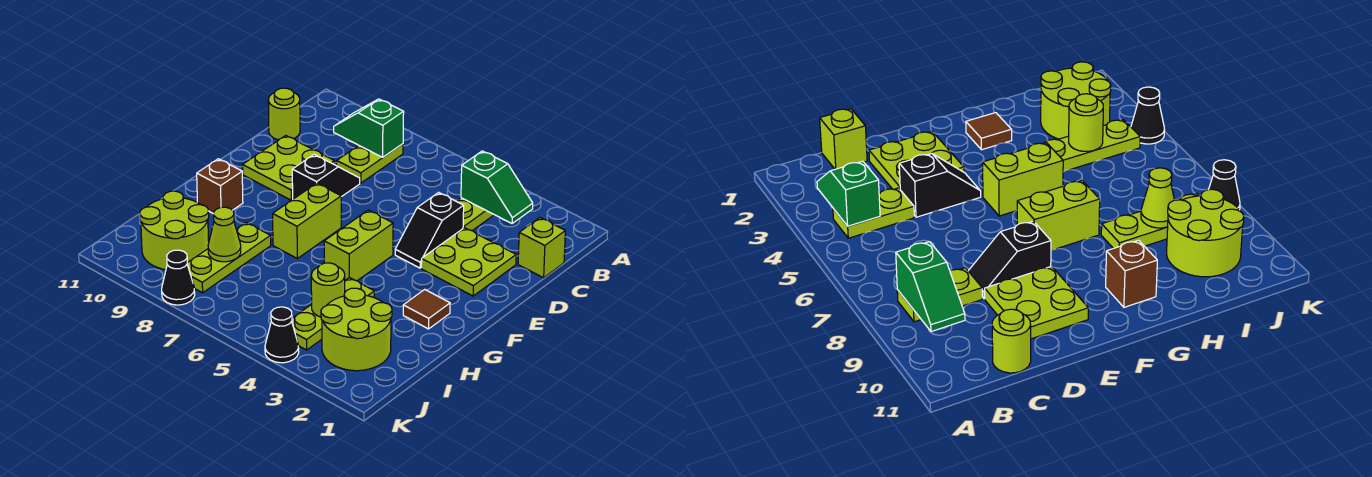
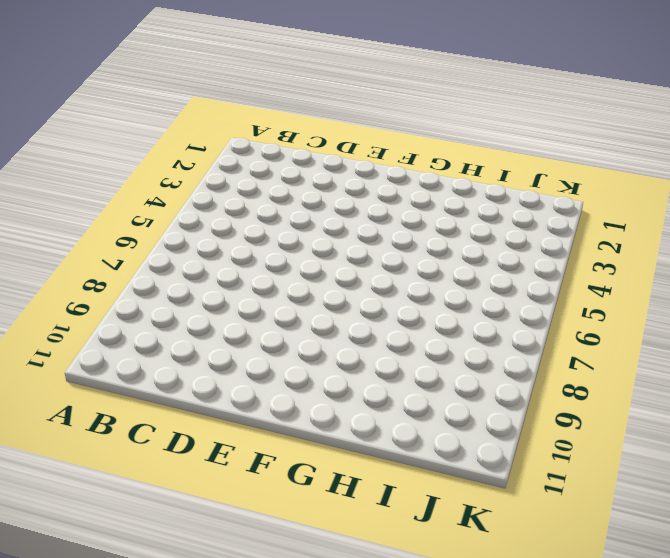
none -> lime 1x2 plate [456,198,494,231]
none -> lime 1x2 plate [337,144,403,183]
none -> lime 1x1 brick [518,218,565,278]

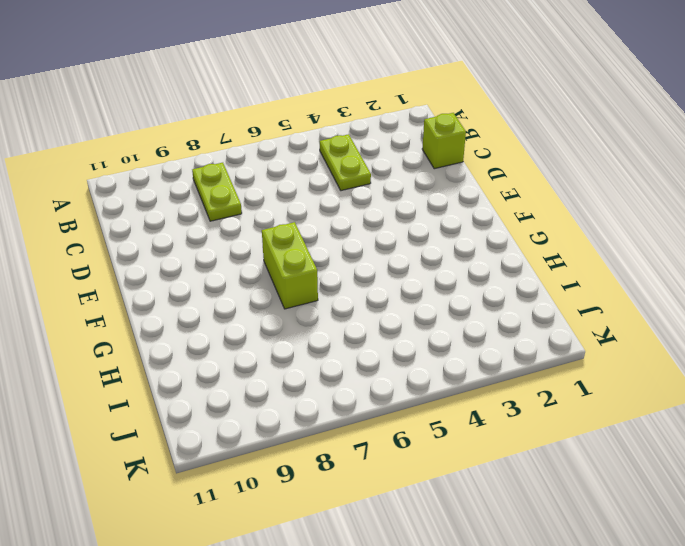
none -> lime 1x1 round brick [268,88,300,140]
none -> lime 2x2 plate [421,228,516,296]
none -> black 1x2 slope [395,192,464,268]

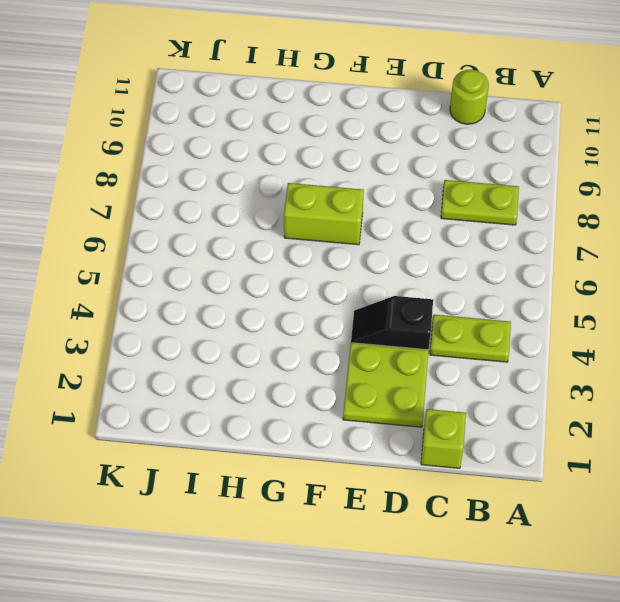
none -> black 1x2 slope [292,154,360,199]
none -> lime 2x2 plate [243,136,335,200]
none -> lime 1x2 brick [324,210,393,281]

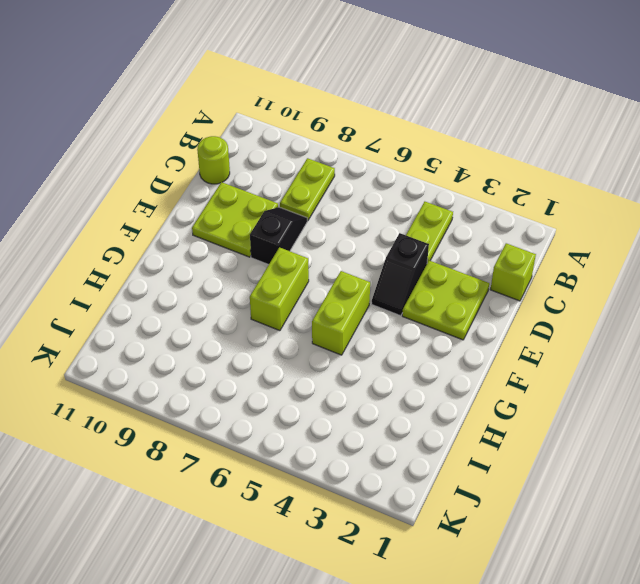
none -> brown 1x1 tile [403,289,450,329]
none -> brown 1x1 brick [197,159,243,214]
none -> lime 1x3 plate [292,278,374,350]

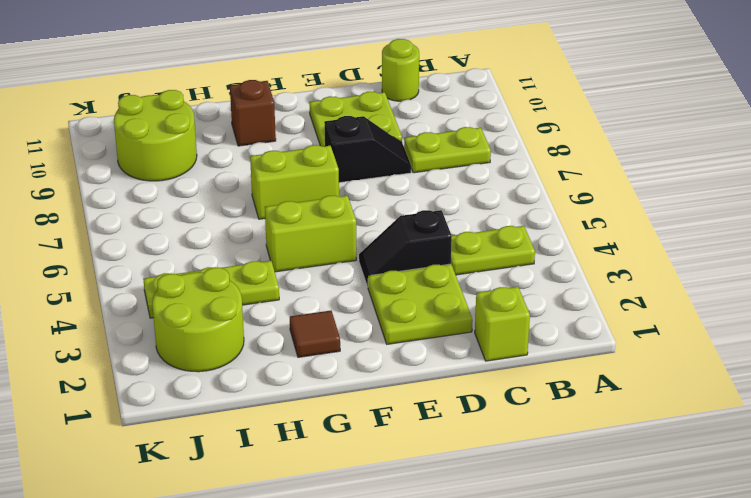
none -> lime 1x3 plate [187,222,271,293]
none -> black 1x1 cone [265,307,299,363]
none -> black 1x1 cone [162,250,195,305]

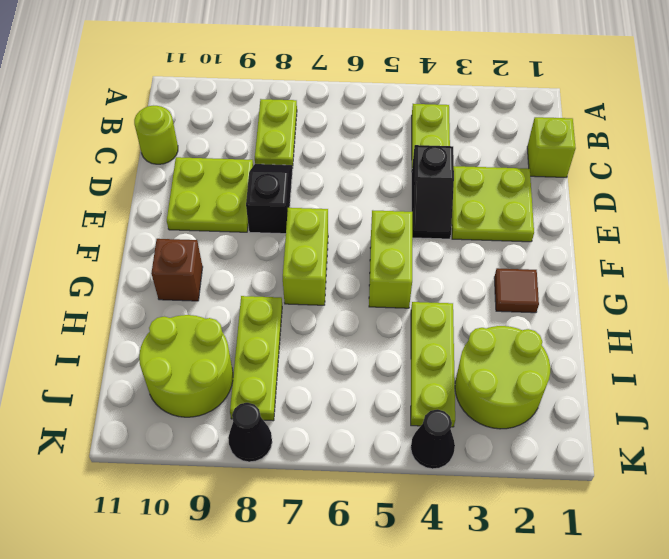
none -> green 1x2 slope [461,151,533,223]
none -> green 1x2 slope [334,99,404,157]
none -> lime 1x1 round brick [311,263,345,317]

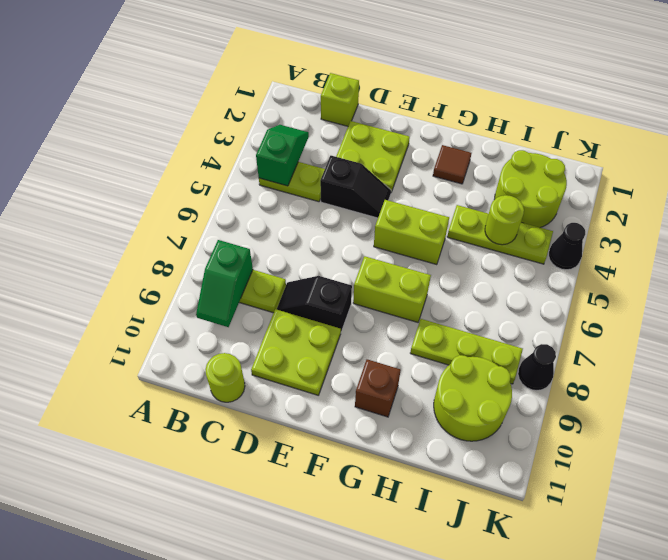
none -> lime 1x1 cone [208,207,241,262]

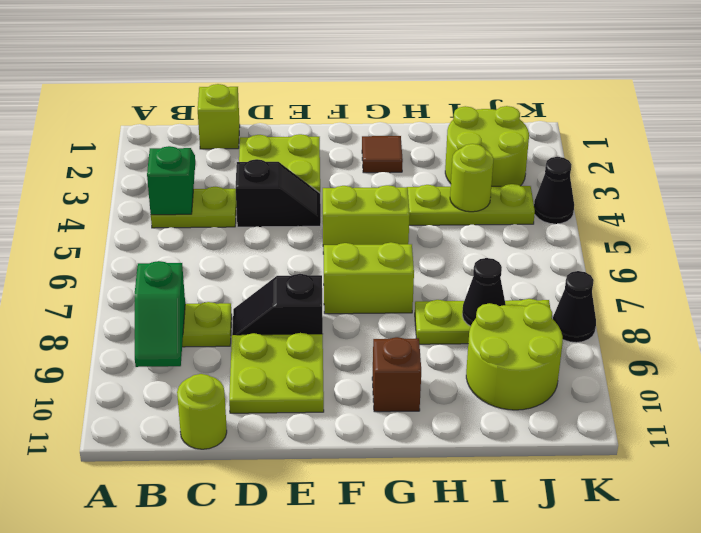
black 1x1 cone [462,258,506,326] -> lime 1x1 cone [208,207,241,262]

